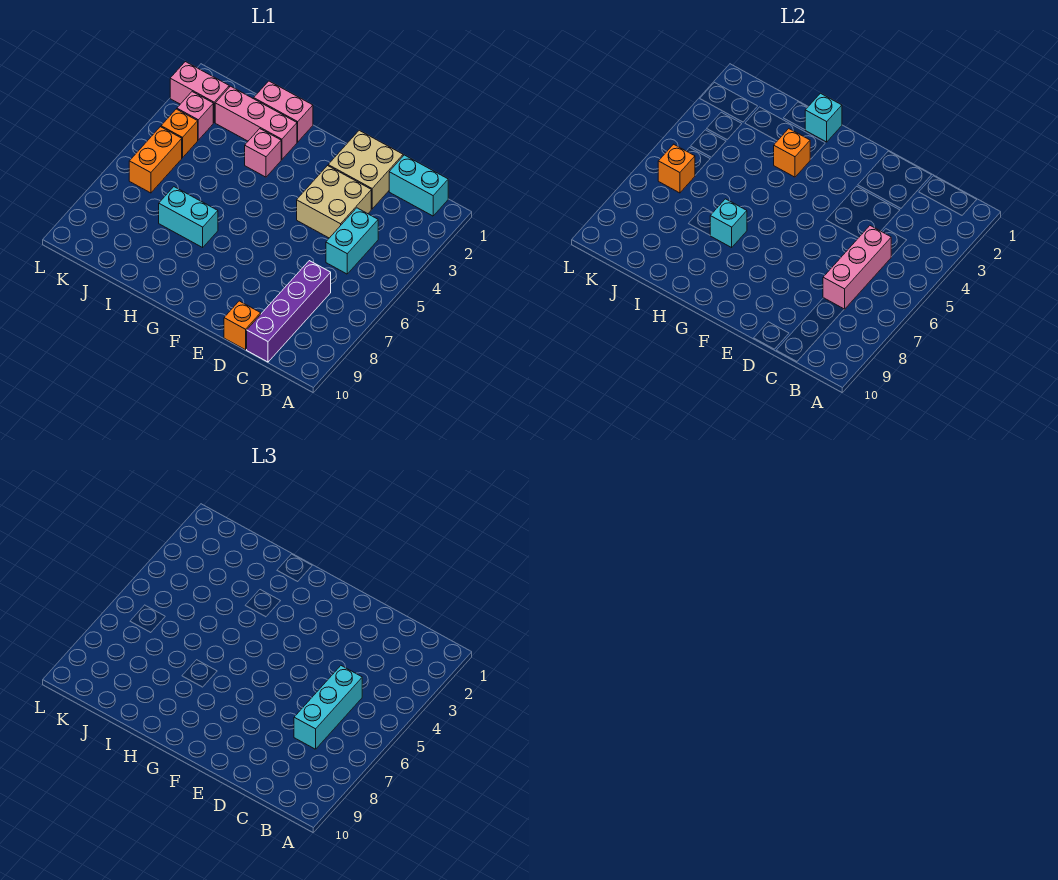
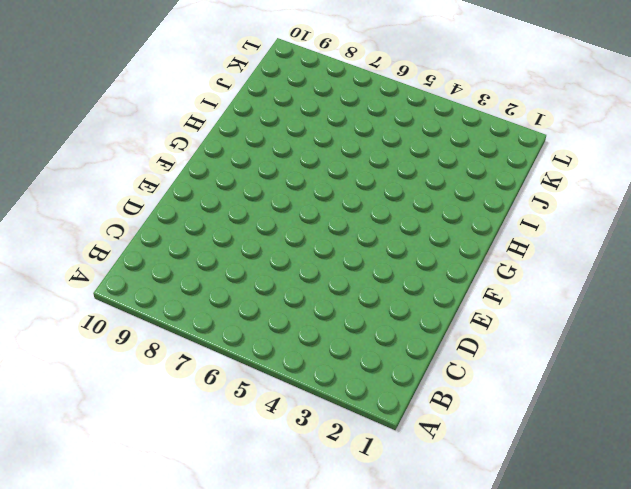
none -> cyan 1x2 brick [389,155,448,216]
none -> cyan 1x2 brick [326,208,378,274]
none -> purple 1x4 brick [247,261,331,362]

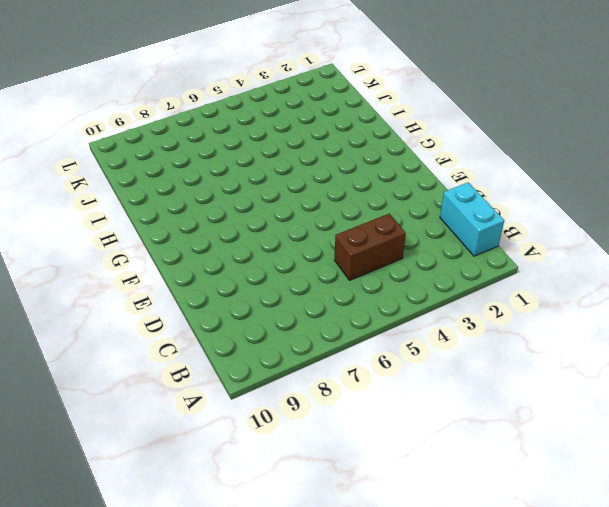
brown 1x2 brick [335,214,406,280] -> cyan 1x2 brick [326,208,378,274]
none -> purple 1x4 brick [247,261,331,362]
none -> tan 2x2 brick [328,130,403,209]
none -> tan 2x2 brick [297,166,371,238]

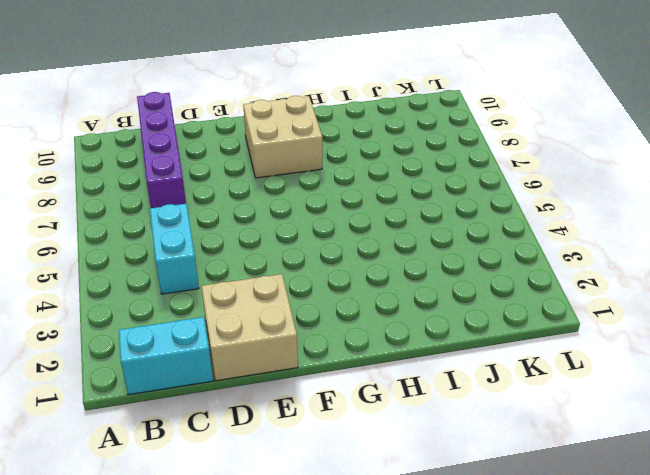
tan 2x2 brick [243,96,322,178] -> tan 2x2 brick moved to [297,166,371,238]
none -> orange 1x1 brick [224,301,261,350]
none -> pink 1x2 brick [254,81,313,142]
none -> pink 1x3 brick [215,86,297,160]

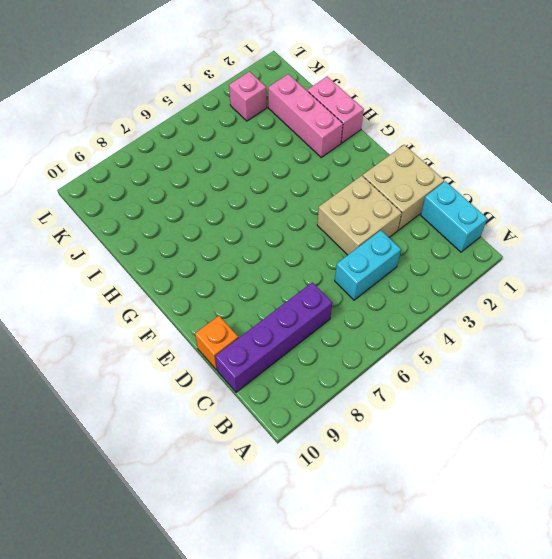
none -> pink 1x1 brick [245,129,281,177]
none -> cyan 1x2 brick [159,187,218,247]
none -> pink 1x2 brick [170,62,229,122]

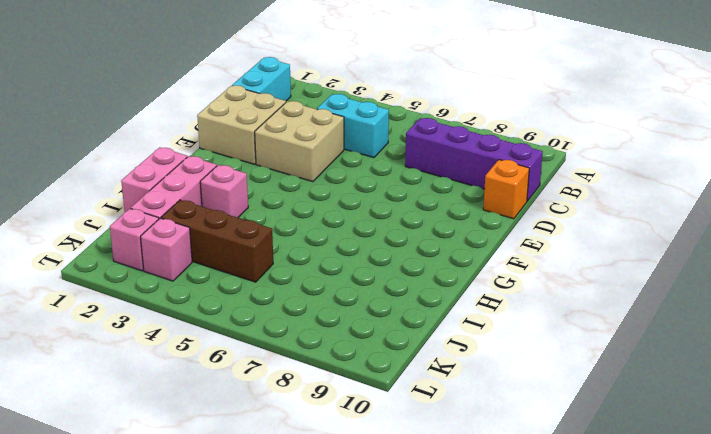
brown 1x3 brick [161,200,273,282] -> none
pink 1x1 brick [110,209,159,271] -> pink 1x2 brick [170,62,229,122]
none -> cyan 1x2 brick [159,187,218,247]
none -> orange 1x1 brick [161,109,198,158]
none -> orange 1x2 brick [129,127,182,193]

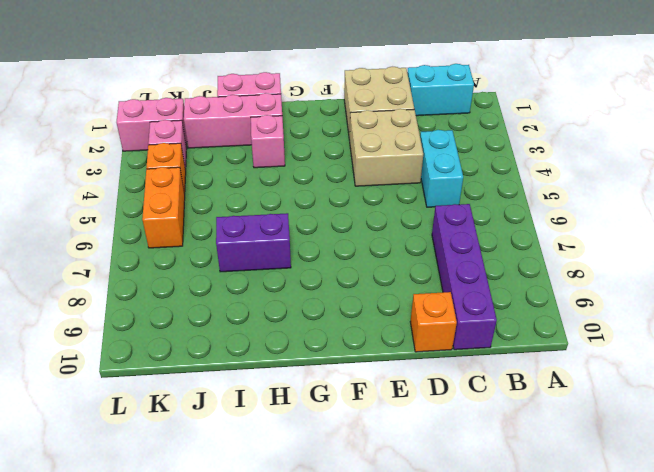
purple 1x2 brick [216,213,291,272] -> cyan 1x2 brick [159,187,218,247]
none -> pink 1x3 brick [823,226,891,309]
none -> cyan 1x1 brick [805,93,842,142]
none -> orange 1x1 brick [774,129,810,177]

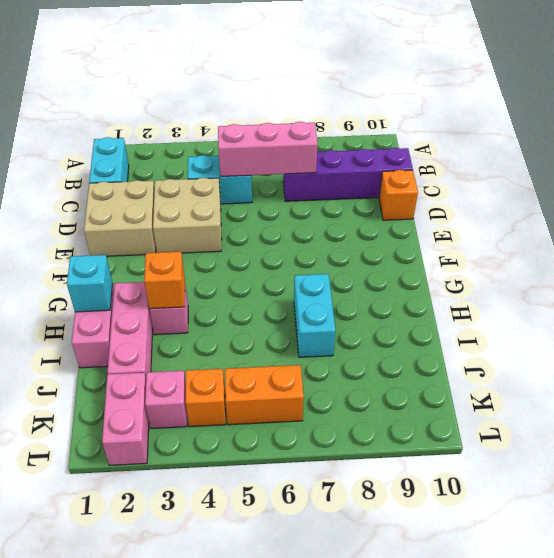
none -> cyan 1x1 brick [710,199,747,247]
none -> orange 1x1 brick [658,144,695,193]
none -> cyan 1x3 brick [294,666,362,749]

